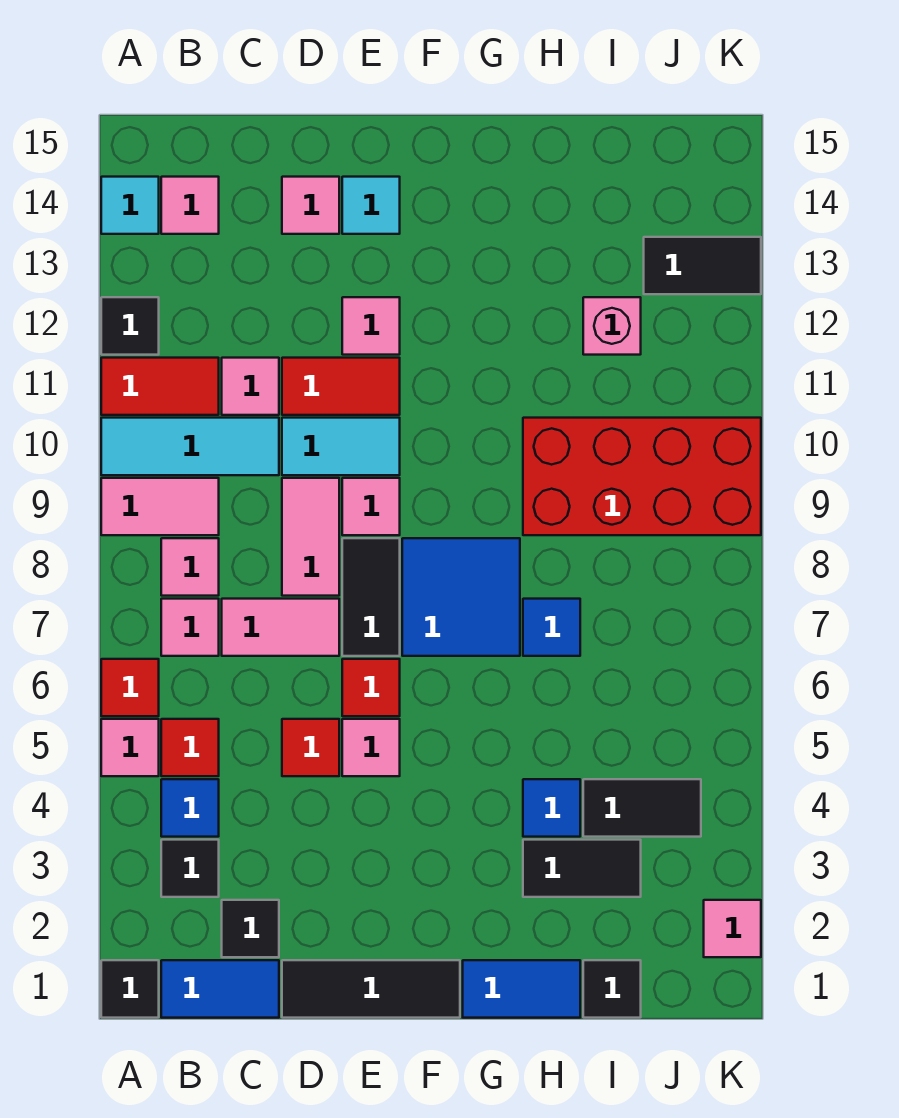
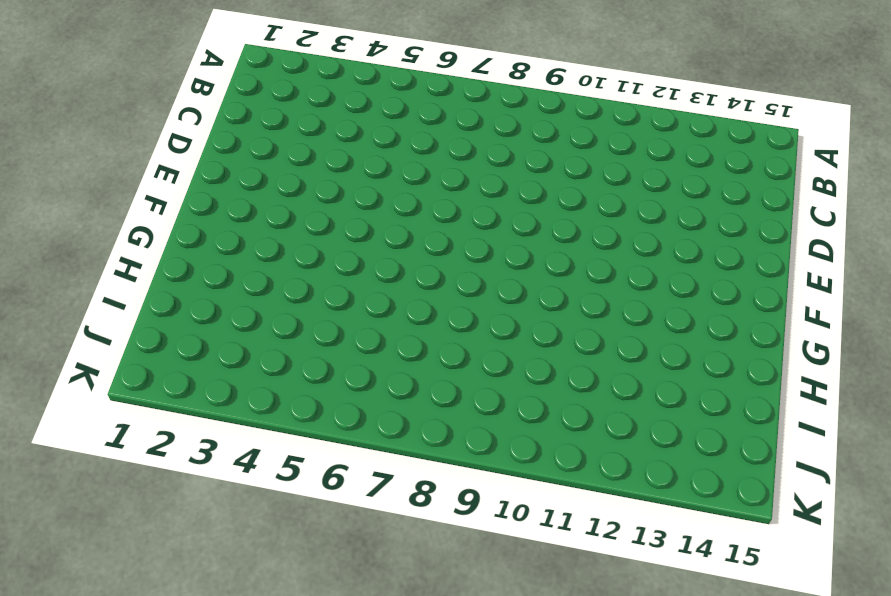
none -> black 1x1 tile [101,960,159,1018]
none -> pink 1x1 tile [101,719,159,776]
none -> red 1x1 tile [101,659,159,716]
none -> pink 1x2 tile [101,478,219,535]

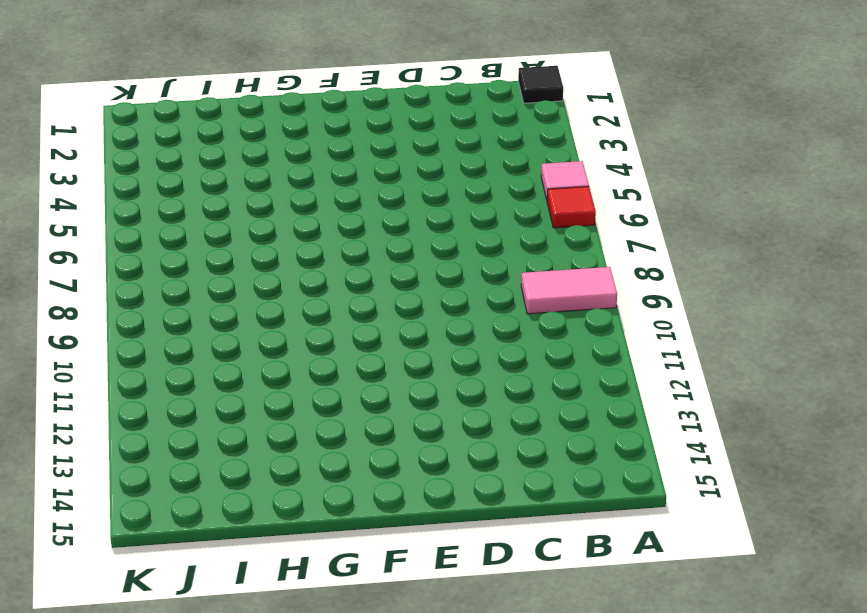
none -> cyan 1x3 tile [101,418,279,475]
none -> red 1x2 tile [101,358,219,415]
none -> black 1x1 tile [101,297,159,355]
none -> cyan 1x1 tile [101,177,159,234]

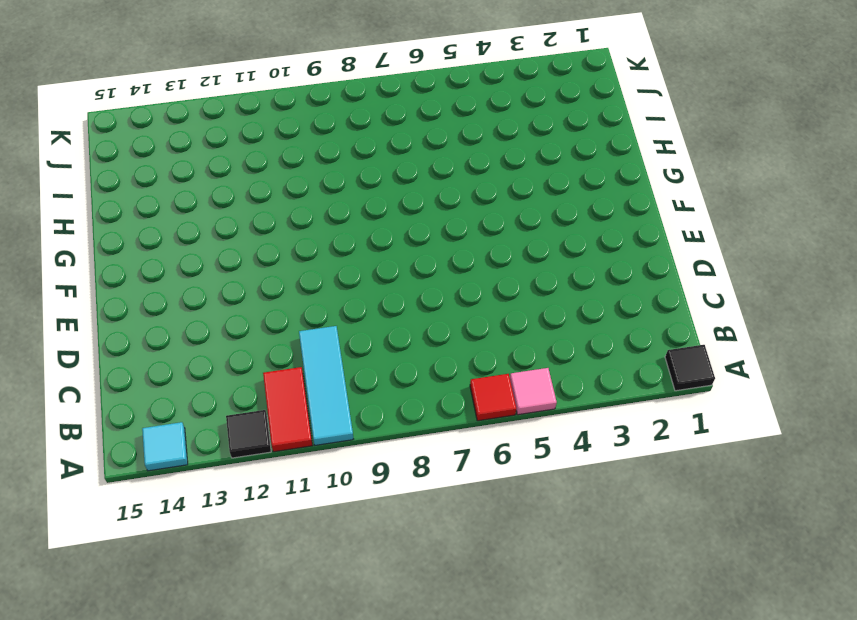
none -> pink 1x2 tile [101,478,219,535]
none -> blue 1x2 tile [161,960,279,1018]
none -> black 1x1 tile [161,840,219,897]
none -> blue 1x1 tile [161,779,219,837]

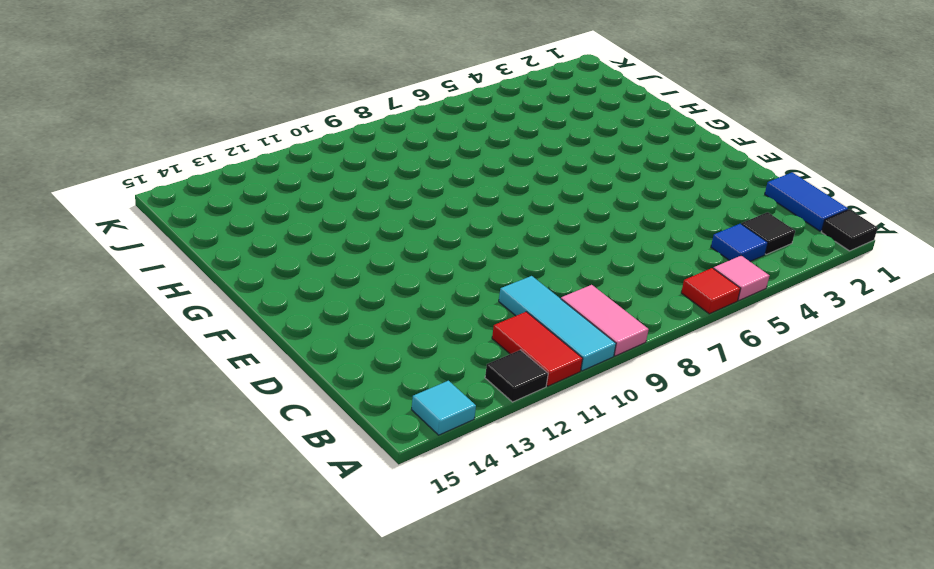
none -> red 1x1 tile [161,719,219,776]
none -> pink 1x1 tile [161,599,219,656]
none -> pink 1x1 tile [161,538,219,596]
none -> pink 1x1 tile [161,177,219,234]

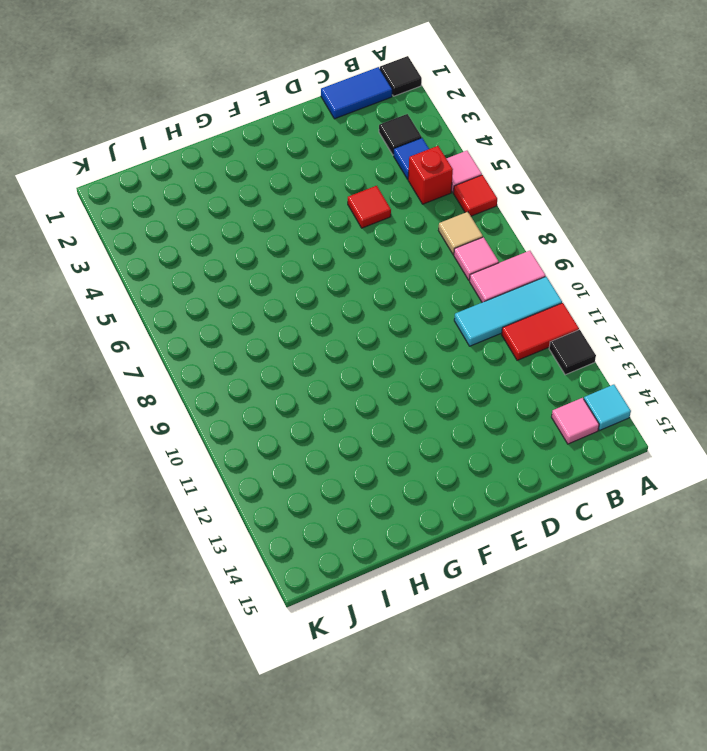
red 1x1 brick [408,146,453,204] -> red 1x1 tile [161,719,219,776]
tan 1x1 tile [439,212,483,255] -> pink 1x1 tile [161,599,219,656]
none -> black 1x1 tile [222,900,279,957]
none -> pink 1x2 tile [222,599,339,656]
none -> pink 1x1 tile [222,358,279,415]
none -> black 1x3 tile [282,960,460,1018]

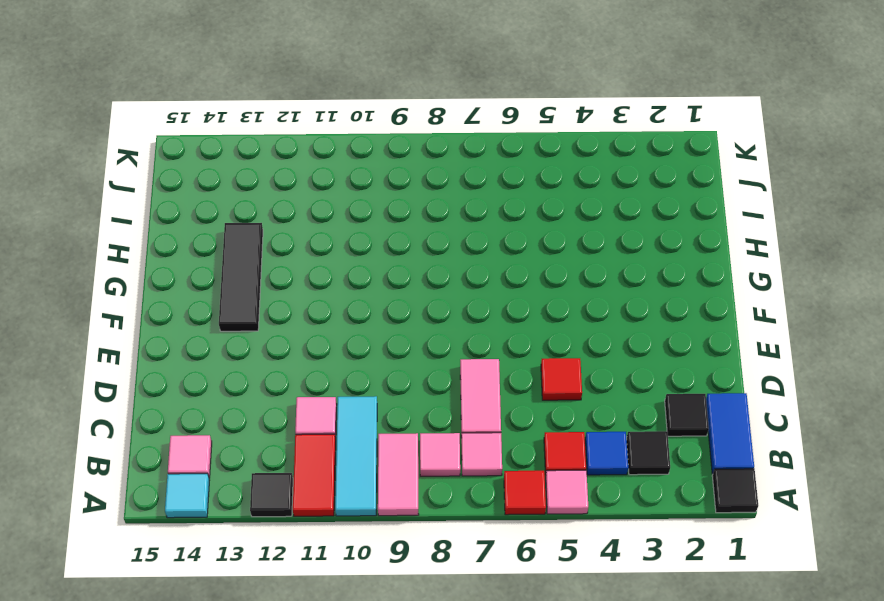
black 1x3 tile [219,223,263,331] -> black 1x3 tile moved to [282,960,460,1018]
none -> pink 1x2 tile [282,478,339,596]
none -> cyan 1x2 tile [282,418,400,475]
none -> red 1x2 tile [282,358,400,415]
none -> pink 1x1 tile [282,177,339,234]

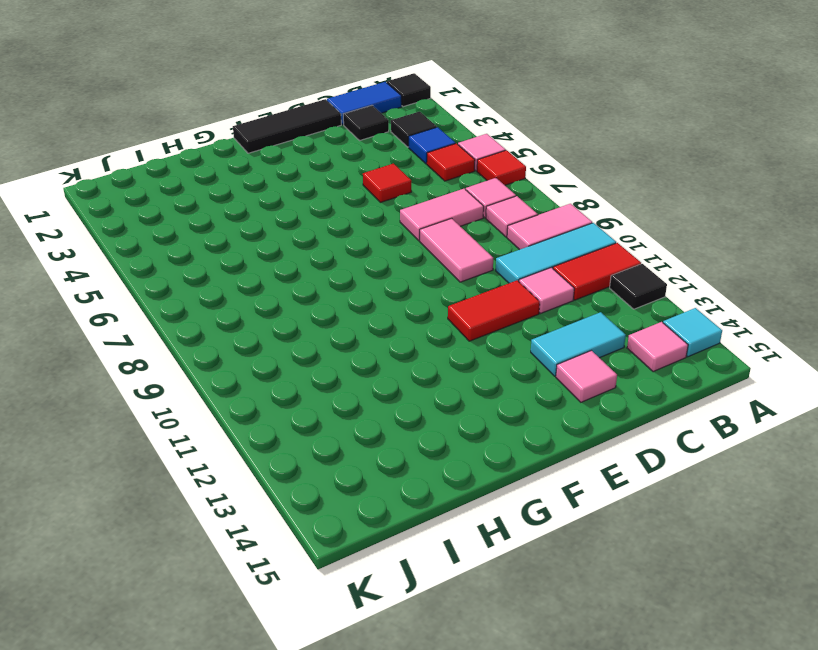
cyan 1x2 tile [531,312,626,376] -> cyan 1x2 tile moved to [282,418,400,475]
none -> pink 1x1 tile [342,719,400,776]
none -> red 1x1 tile [342,659,400,716]
none -> black 1x2 tile [342,538,400,656]
none -> pink 1x1 tile [342,478,400,535]

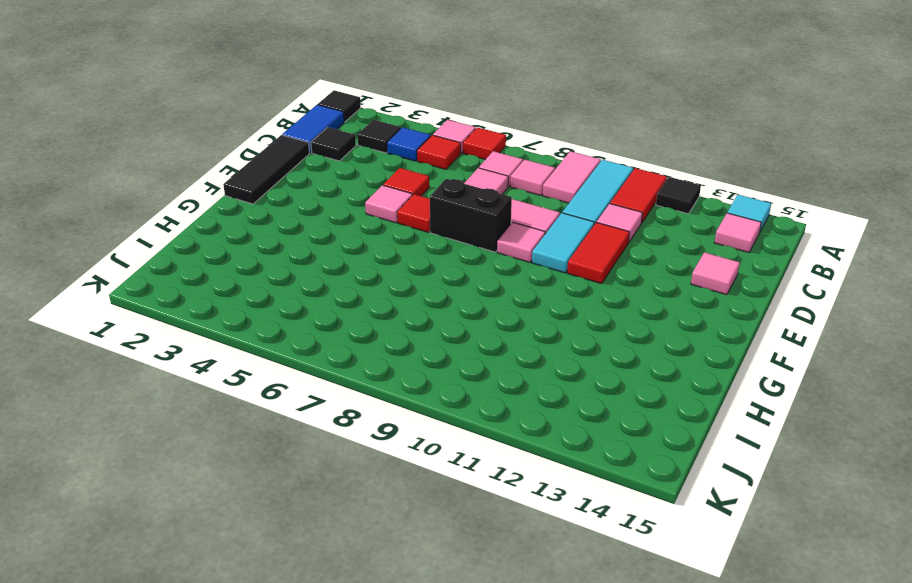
black 1x2 brick [429,179,512,252] -> black 1x2 tile [342,538,400,656]
none -> pink 1x1 tile [342,297,400,355]
none -> cyan 1x1 tile [342,177,400,234]
none -> blue 2x2 tile [402,538,520,656]
none -> blue 1x2 tile [463,960,580,1018]

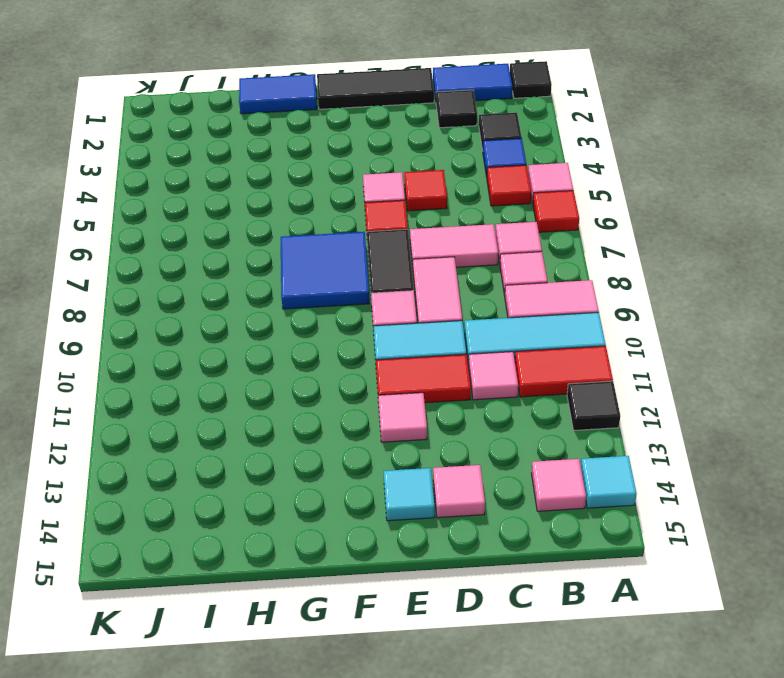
none -> black 1x2 tile [523,840,641,897]
none -> blue 1x1 tile [523,779,580,837]
none -> blue 1x1 tile [523,599,580,656]
none -> red 2x4 brick [523,418,761,535]

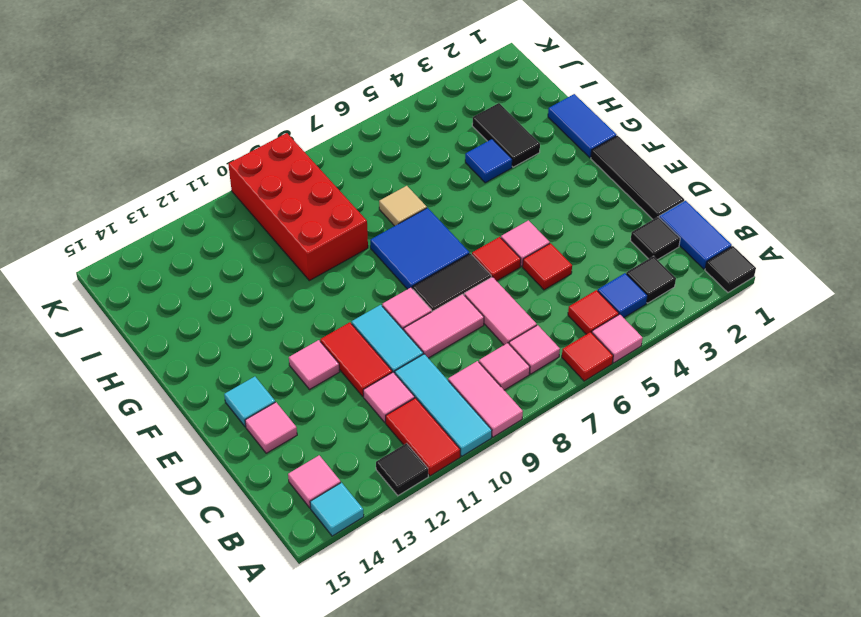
tan 1x1 tile [379,186,427,226] -> blue 1x1 tile [523,599,580,656]
none -> black 1x1 tile [583,960,641,1018]
none -> black 1x2 tile [583,779,701,837]
none -> pink 1x1 brick [583,297,641,355]
none -> black 1x2 tile [644,237,761,294]

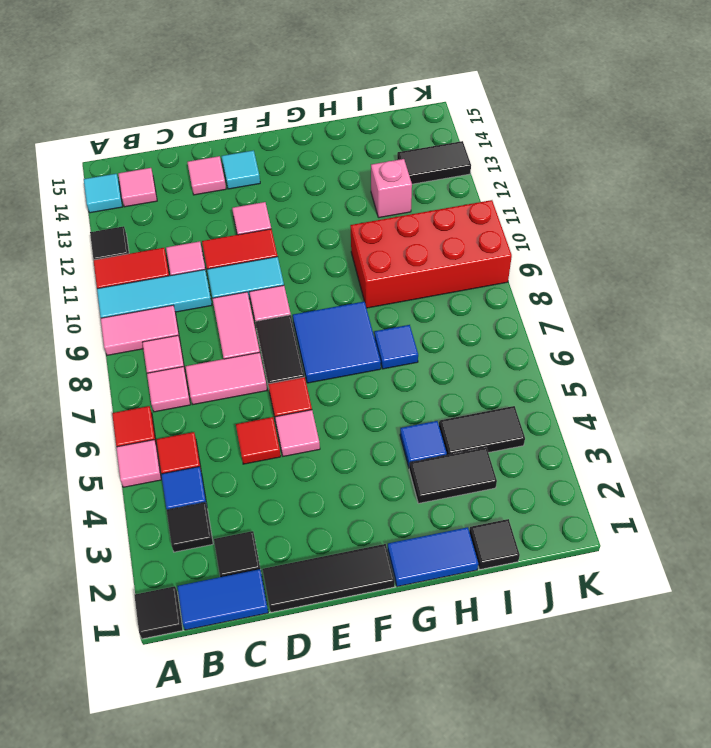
none -> pink 1x1 tile [704,900,761,957]

